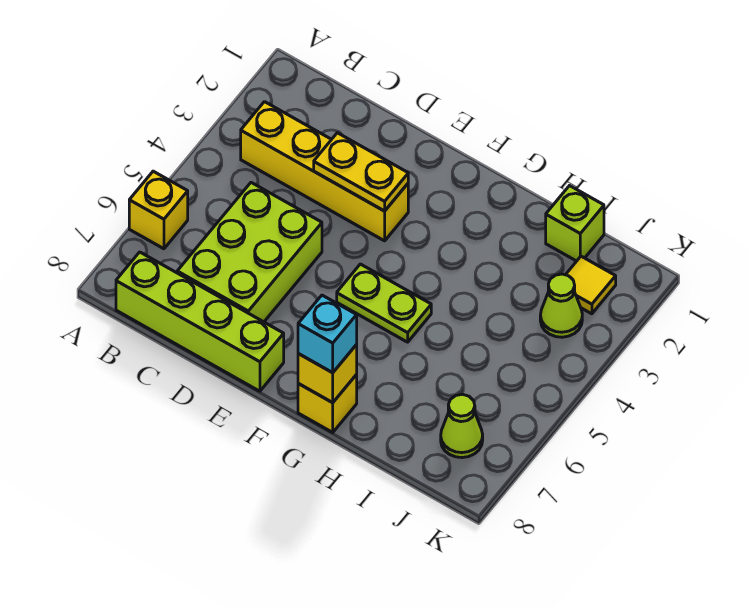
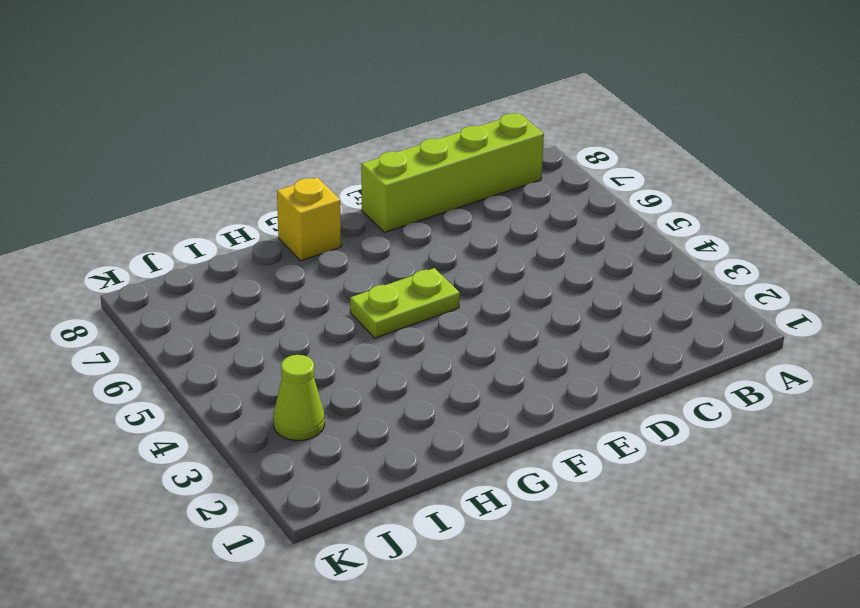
none -> yellow 1x1 brick [129,171,188,249]
none -> yellow 1x4 brick [241,102,408,241]
none -> lime 2x3 brick [177,183,322,322]

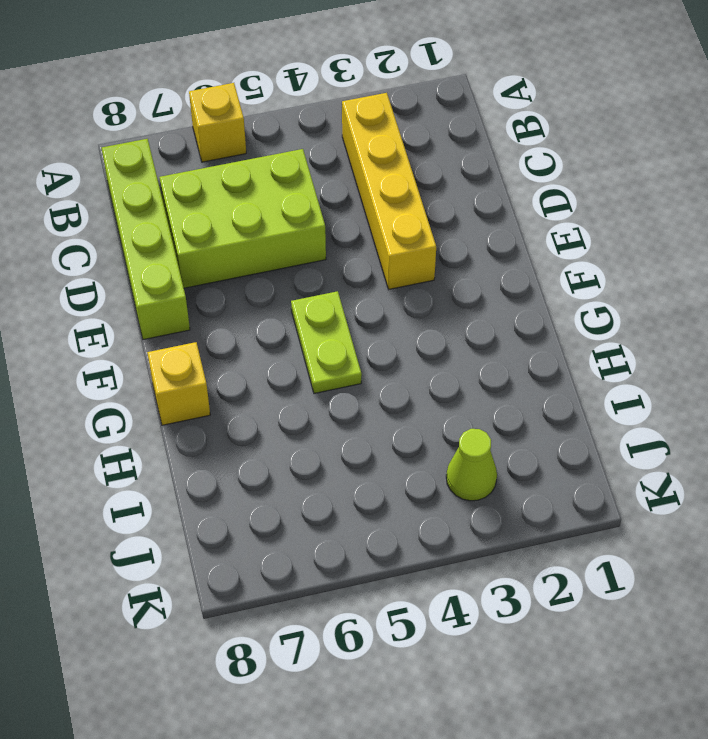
none -> lime 1x1 brick [546,186,604,261]
none -> yellow 1x1 tile [566,256,616,314]
none -> lime 1x1 cone [441,394,483,458]

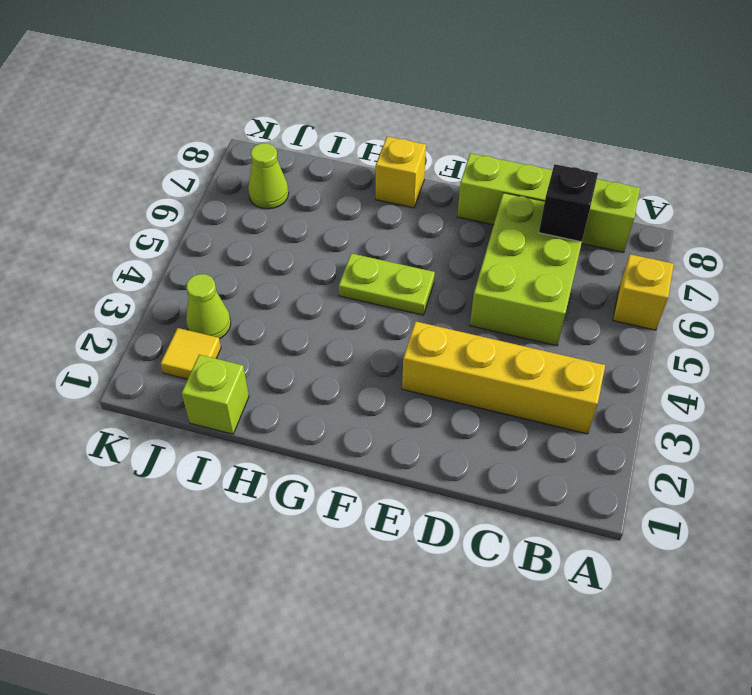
black 1x1 brick [539,164,598,242] -> none
none -> yellow 1x2 plate [314,133,408,211]
none -> yellow 1x1 brick [298,345,357,403]
none -> cyan 1x1 brick [298,295,357,373]

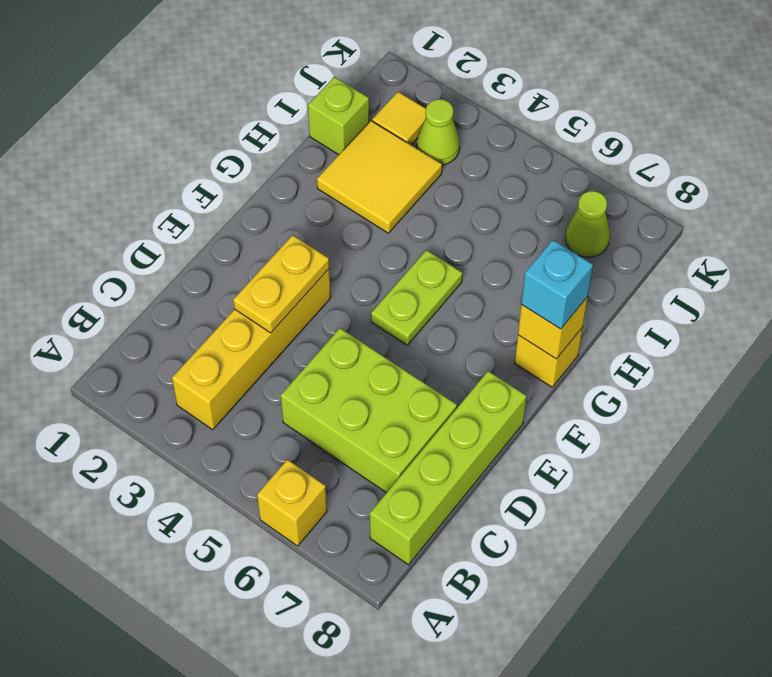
yellow 2x2 tile [317,121,442,233] -> none

